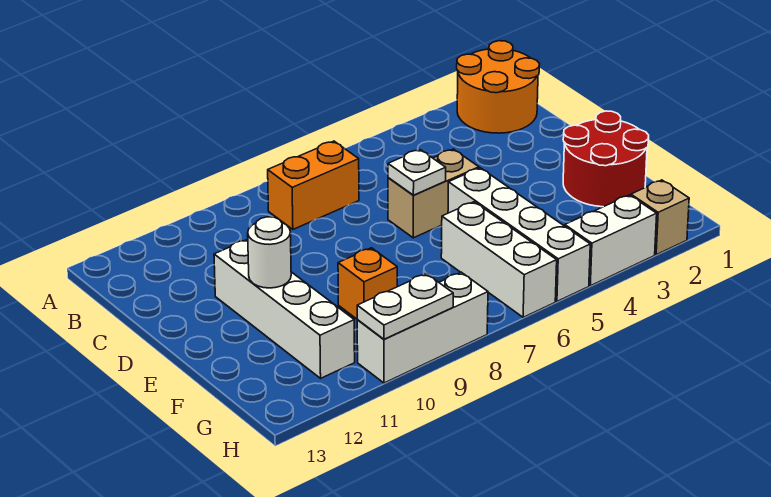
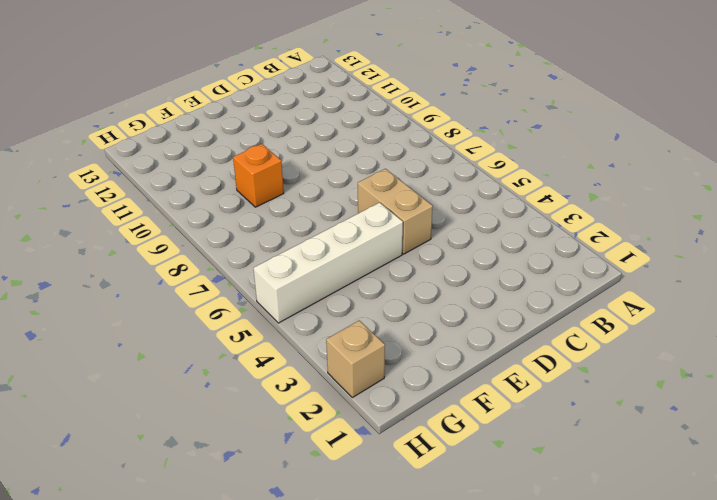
none -> orange 2x2 round brick [457,41,539,133]
none -> orange 1x2 brick [268,141,359,229]
none -> white 1x4 brick [214,239,355,378]

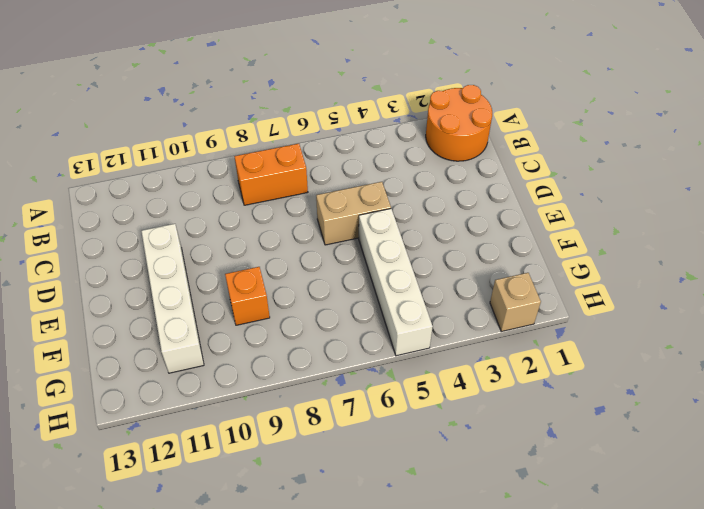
none -> red 2x2 round brick [563,111,649,207]
none -> white 1x3 brick [441,202,557,317]
none -> white 1x2 brick [565,195,657,286]

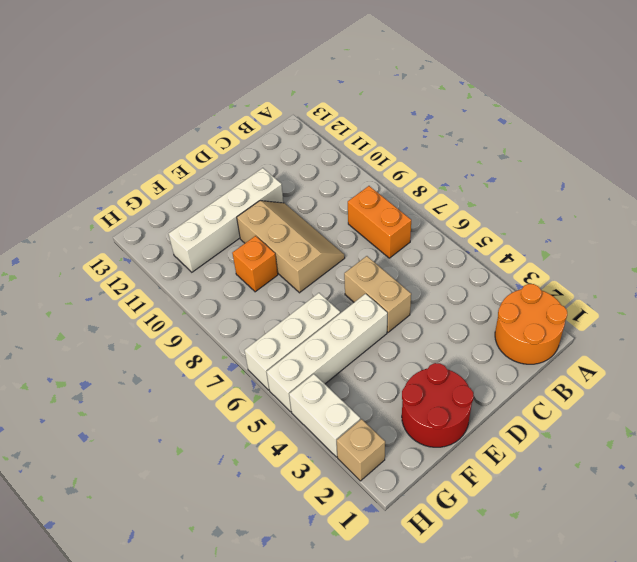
tan 2x3 slope [237,201,345,293] -> none
none -> white 1x3 brick [357,272,488,383]
none -> white 1x1 plate [388,150,446,195]
none -> white 1x1 round brick [248,217,291,288]

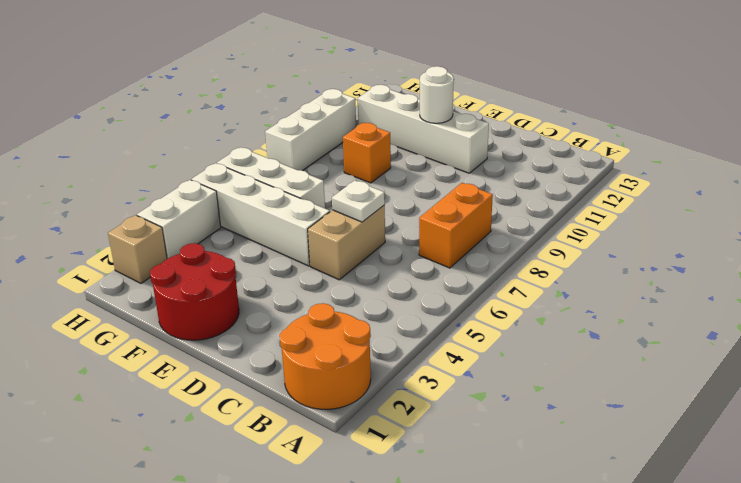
none -> white 1x2 plate [357,274,453,339]

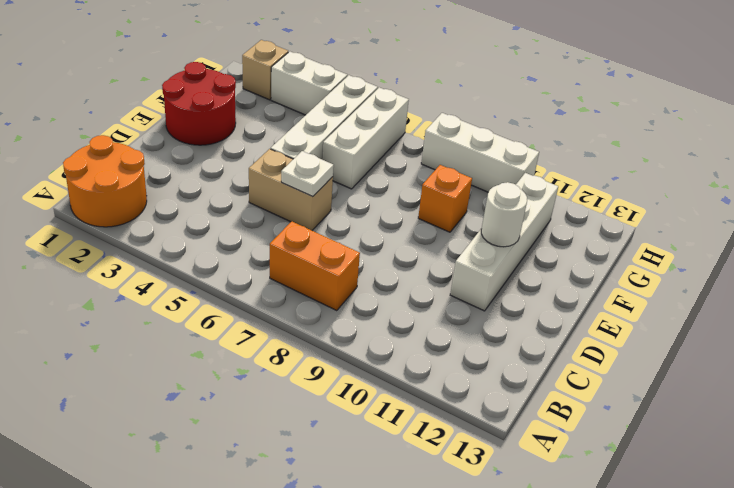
none -> white 1x2 plate [357,274,453,339]

